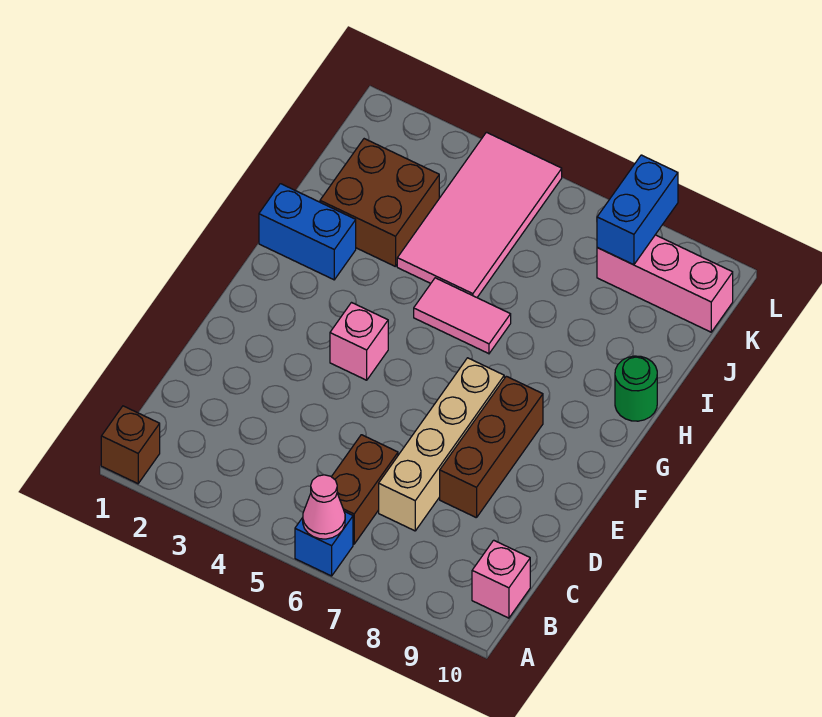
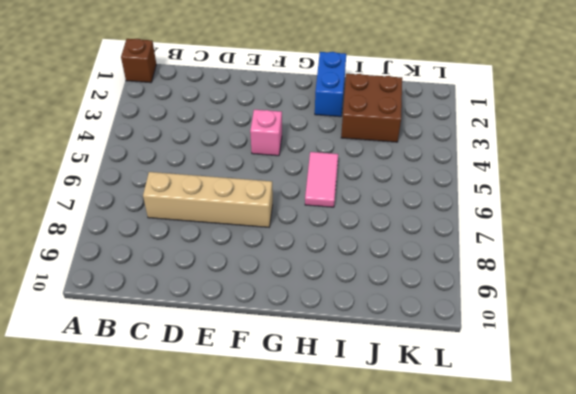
none -> blue 1x1 brick [295,512,353,576]
none -> brown 1x2 brick [332,435,398,544]
none -> pink 1x1 brick [472,540,530,618]

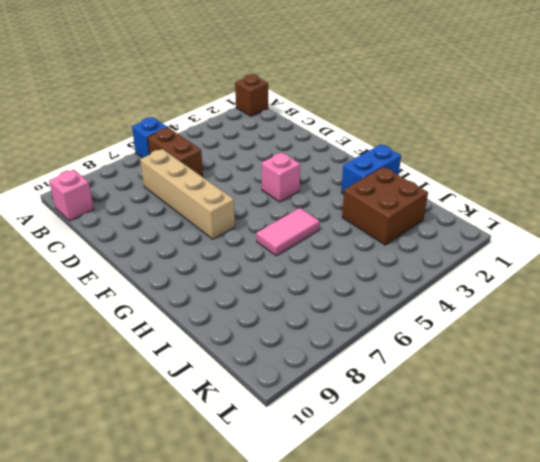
none -> brown 1x3 brick [440,376,543,518]
none -> green 1x1 round brick [615,356,657,421]
none -> pink 2x4 tile [397,132,562,297]

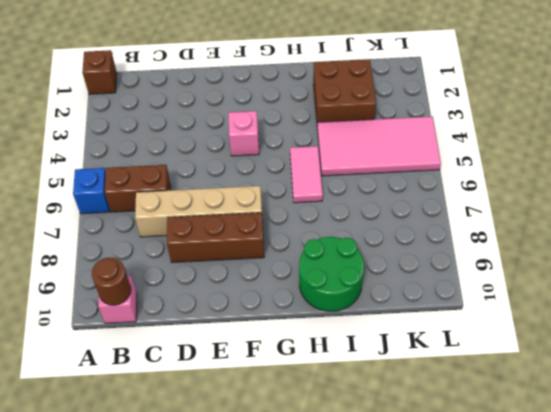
brown 1x1 round brick [92,258,131,305] -> none
green 2x2 round brick [299,237,364,311] -> green 1x1 round brick [615,356,657,421]
none -> blue 1x2 brick [259,184,356,280]
none -> pink 1x3 brick [597,235,733,332]
none -> pink 1x1 cone [303,475,345,539]

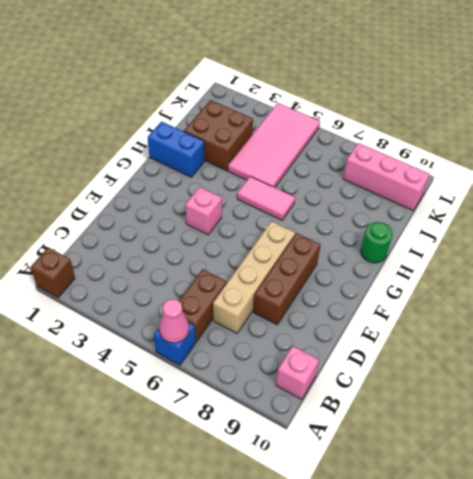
none -> blue 1x2 brick [597,155,678,265]

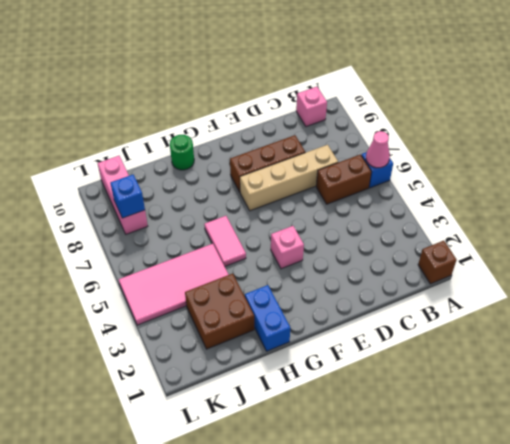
blue 1x1 brick [111,175,145,218] -> blue 1x2 brick [597,155,678,265]

